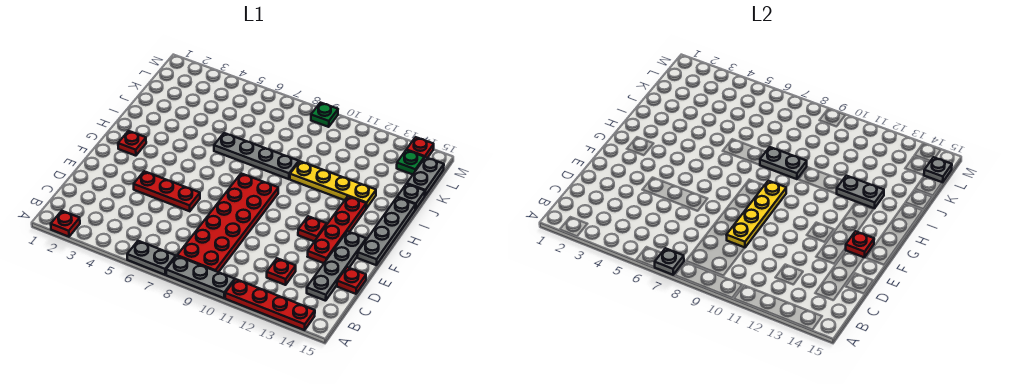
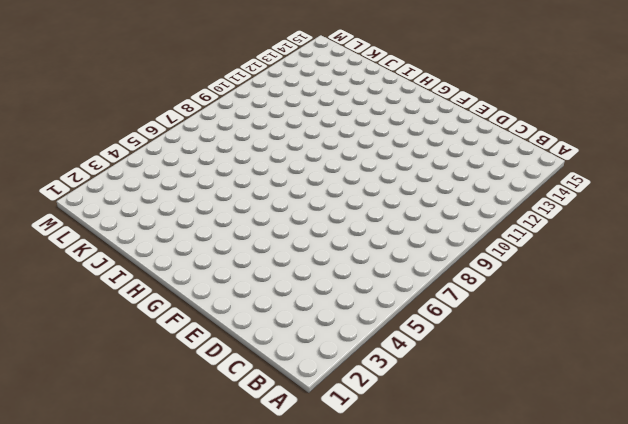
none -> red 1x1 plate [51,211,80,237]
none -> grey 1x2 plate [127,241,176,275]
none -> grey 1x3 plate [166,256,235,298]

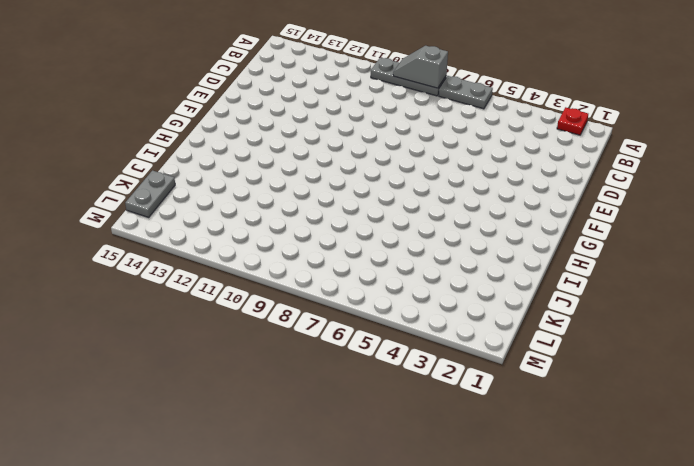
grey 1x2 slope [393,46,448,88] -> none
none -> red 1x4 plate [225,279,315,330]
none -> red 2x6 plate [177,173,278,272]
none -> red 1x1 plate [267,258,296,285]

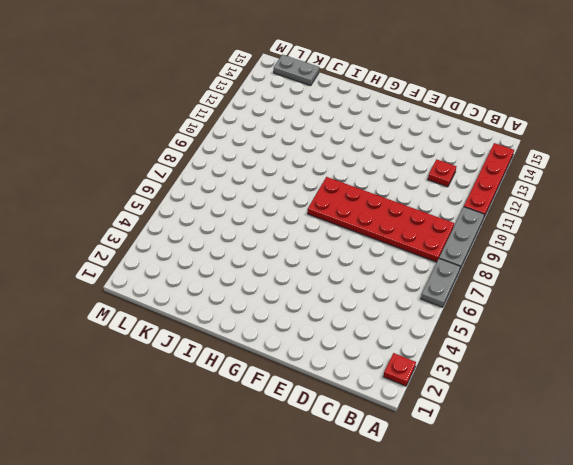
none -> grey 1x4 plate [307,231,366,301]
none -> red 1x1 plate [337,267,366,294]
none -> red 1x3 plate [134,171,200,211]

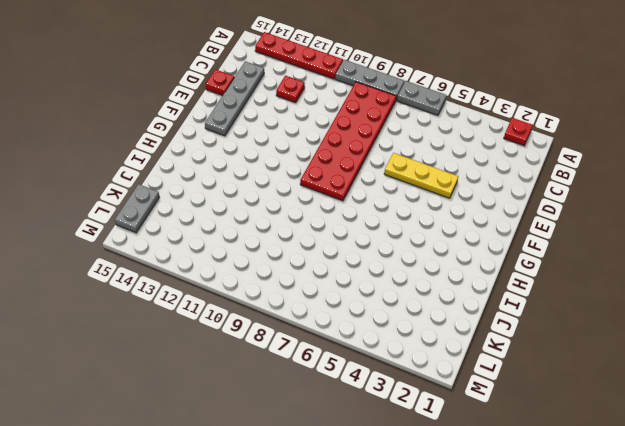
yellow 1x3 plate [384,153,458,198] -> red 1x3 plate [134,171,200,211]
none -> red 1x4 plate [307,196,366,263]
none -> red 1x1 plate [298,216,327,242]
none -> grey 1x4 plate [357,198,415,265]

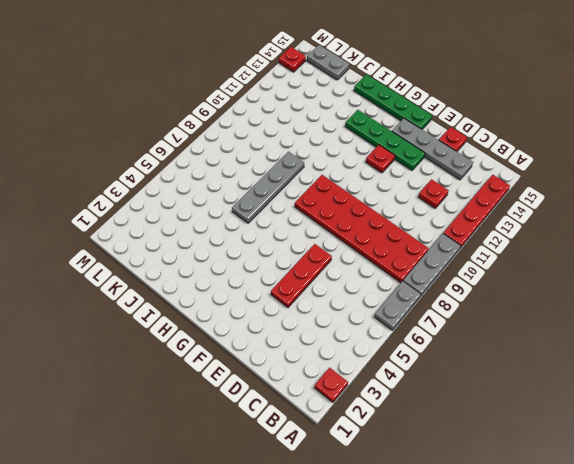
green 1x4 plate [345,110,425,170] -> red 1x4 plate [307,196,366,263]
green 1x4 plate [354,74,432,129] -> grey 1x4 plate [357,198,415,265]
none -> red 1x1 plate [118,131,146,156]
none -> yellow 1x4 plate [290,161,376,208]
none -> grey 1x1 plate [397,184,425,209]

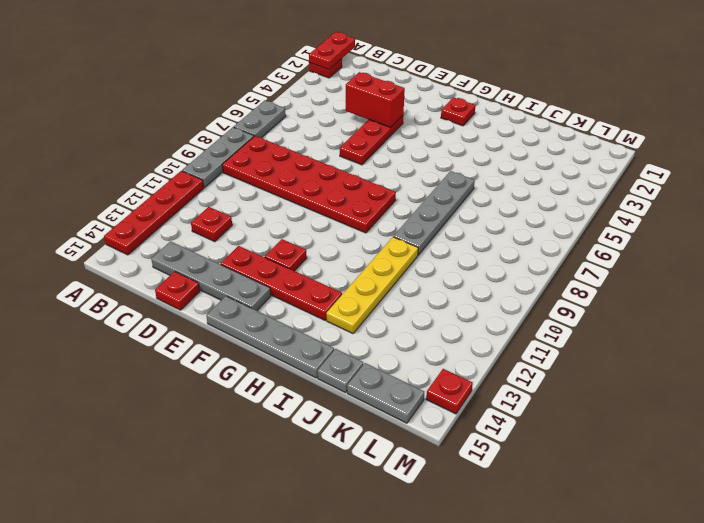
red 1x2 plate [309,32,355,70] -> none
red 1x2 brick [346,72,405,127] -> none
none -> green 1x1 plate [397,150,424,174]
none -> green 1x1 plate [311,103,338,127]
none -> grey 1x1 plate [655,248,684,275]

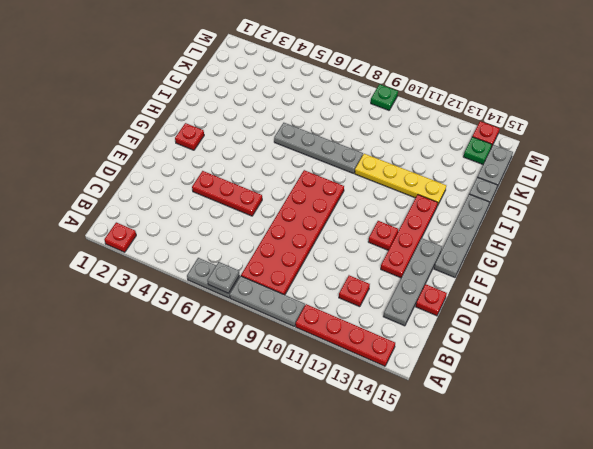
none -> yellow 1x4 plate [727,181,786,247]
none -> red 1x1 plate [846,231,874,257]
none -> grey 1x2 plate [760,147,807,179]

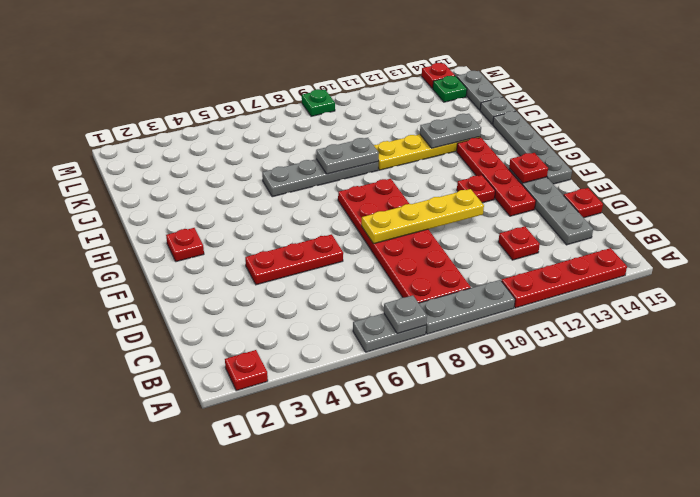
yellow 1x4 plate [362,189,484,244] -> yellow 1x4 plate turned to [727,181,786,247]
none -> grey 1x1 plate [924,157,952,182]

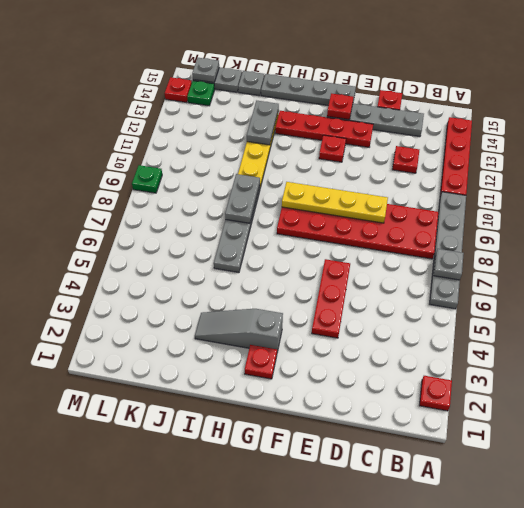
grey 1x3 slope [195,309,283,352] -> none

